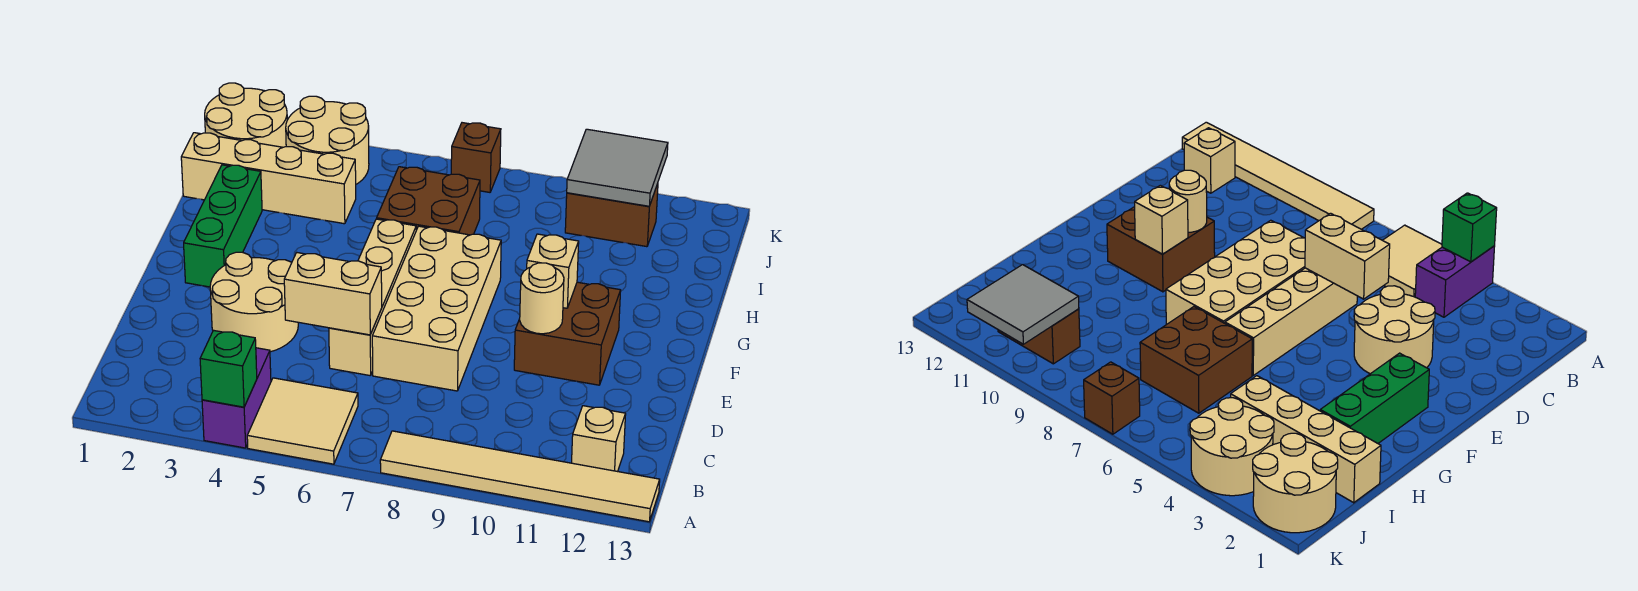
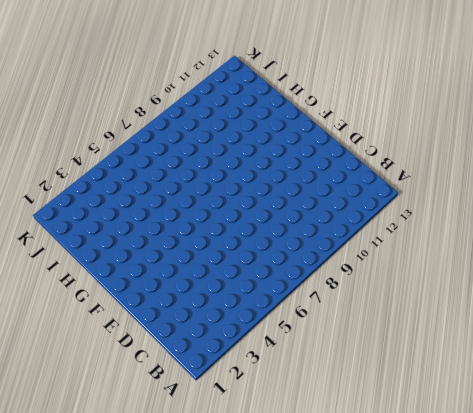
none -> purple 1x2 brick [202,348,271,448]
none -> tan 2x2 tile [247,378,358,464]
none -> tan 1x6 tile [380,431,660,522]

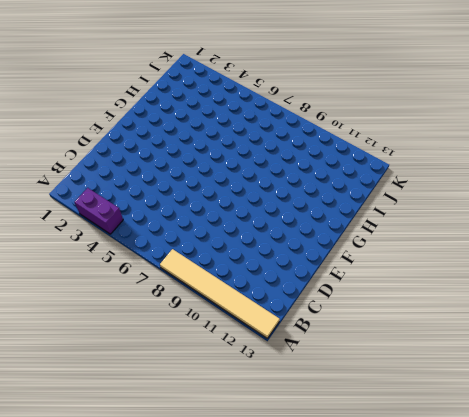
purple 1x2 brick [75,188,123,234] -> purple 1x2 brick turned to [202,348,271,448]
none -> tan 2x2 tile [247,378,358,464]
none -> tan 1x1 brick [572,406,626,472]
none -> tan 2x2 round brick [210,252,298,352]

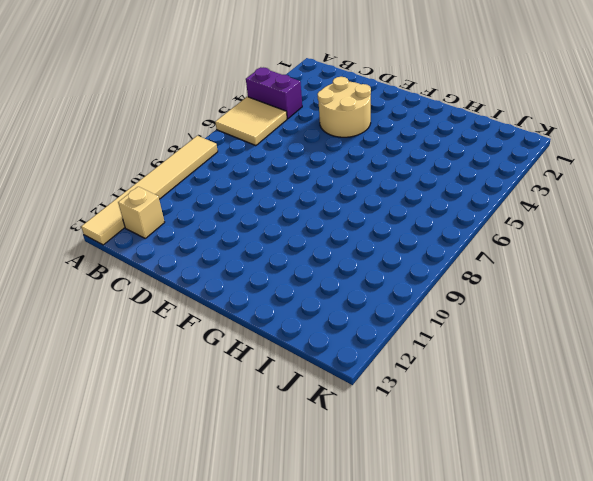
none -> tan 1x4 brick [329,219,416,376]
none -> tan 2x4 brick [372,226,501,391]
none -> brown 2x2 brick [514,282,621,385]

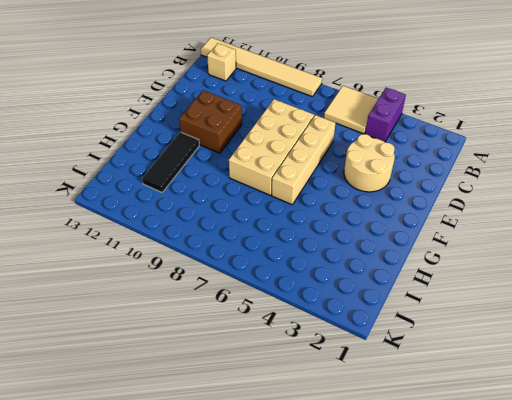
black 1x3 tile [142,132,199,192] -> none
none -> green 1x3 brick [184,165,262,287]
none -> brown 2x2 brick [377,167,480,235]
none -> tan 1x4 brick [181,133,356,224]

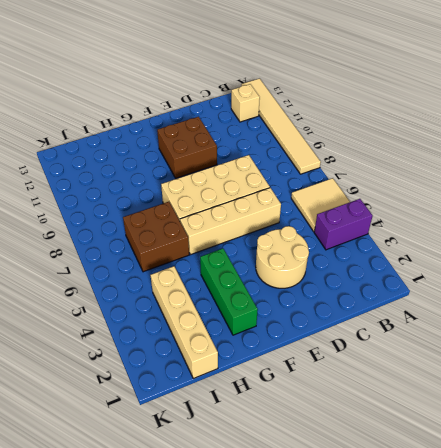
green 1x3 brick [200,248,258,335] -> green 1x3 brick turned to [184,165,262,287]
none -> tan 2x2 round brick [205,83,287,147]
none -> tan 2x2 round brick [286,96,369,184]
none -> brown 1x2 brick [565,183,658,247]

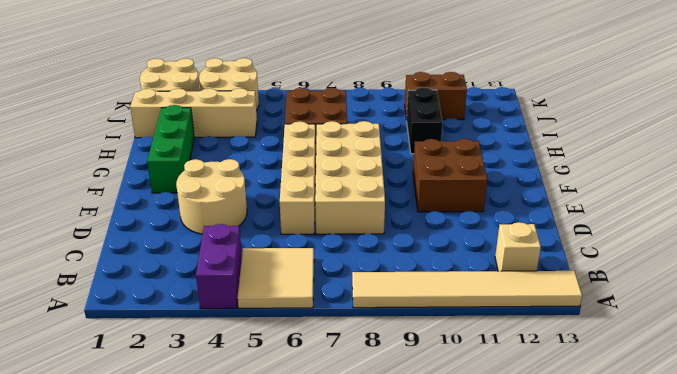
black 1x2 brick [407,87,443,154] -> none
none -> brown 1x1 brick [451,123,501,192]
none -> green 1x1 brick [200,330,257,407]
none -> tan 1x2 brick [284,253,382,335]

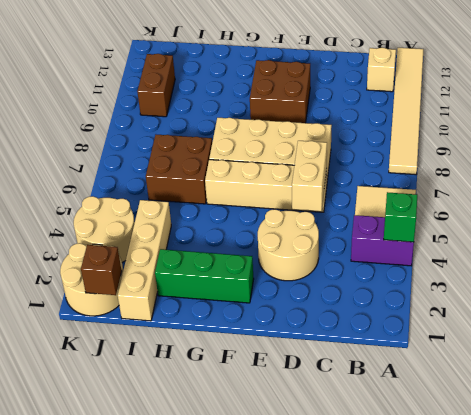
brown 1x1 brick [81,245,122,295] -> brown 1x1 brick moved to [451,123,501,192]
none -> tan 1x1 round brick [520,263,564,334]
none -> tan 1x1 brick [527,234,579,308]
none -> grey 2x2 tile [567,129,668,206]

